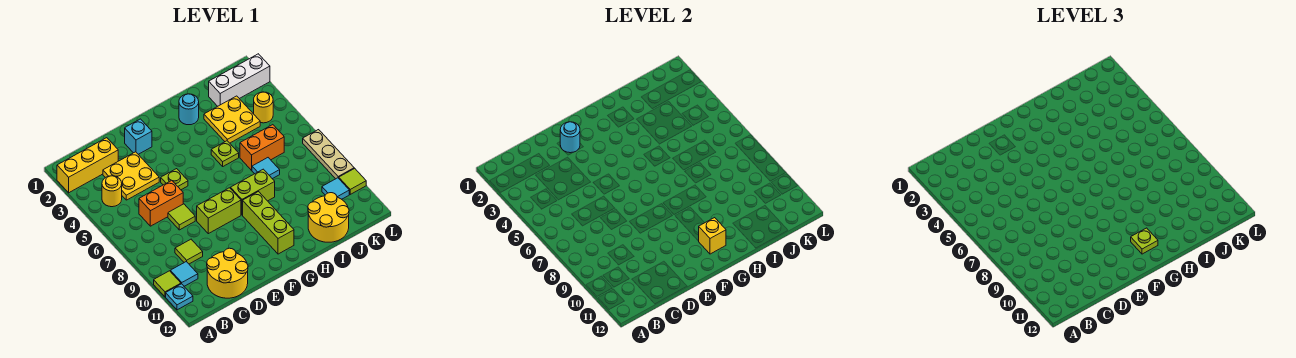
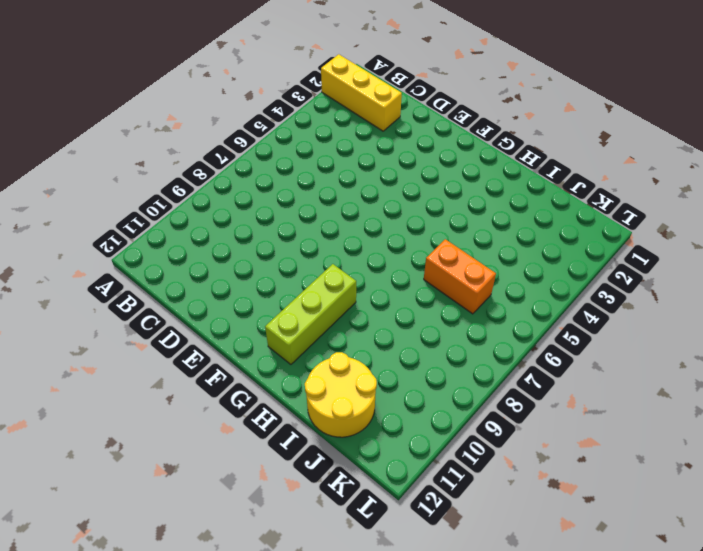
none -> lime 1x1 tile [154,271,181,297]
none -> cyan 1x1 plate [166,284,193,310]
none -> yellow 1x1 round brick [102,176,122,207]

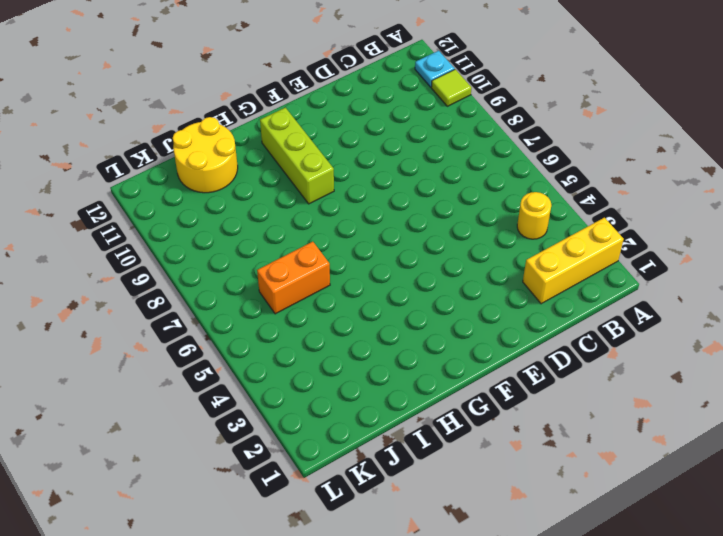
none -> cyan 1x1 tile [170,262,198,286]
none -> yellow 2x2 plate [103,152,159,200]
none -> orange 1x2 brick [139,180,183,226]

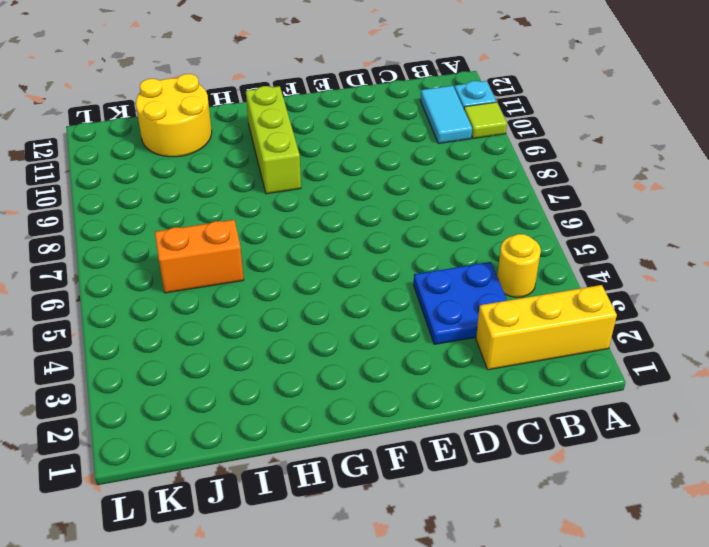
cyan 1x2 tile [420,86,472,144] -> cyan 1x1 tile [170,262,198,286]
blue 2x2 plate [414,262,507,344] -> yellow 2x2 plate [103,152,159,200]
none -> orange 1x2 brick [139,180,183,226]
none -> lime 1x1 tile [175,239,203,264]
none -> yellow 2x2 round brick [207,248,248,298]

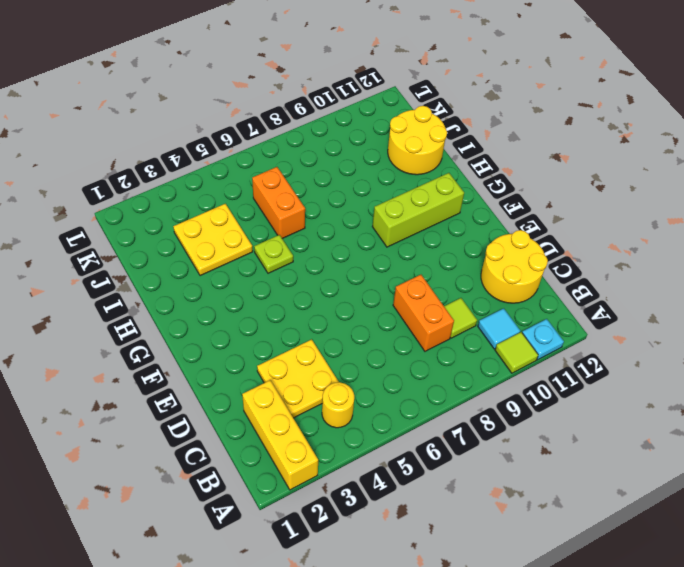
orange 1x2 brick [393,275,454,351] -> orange 1x2 brick moved to [139,180,183,226]
none -> lime 1x1 tile [168,204,195,230]
none -> cyan 1x1 brick [125,119,152,154]
none -> lime 1x1 plate [161,169,188,190]

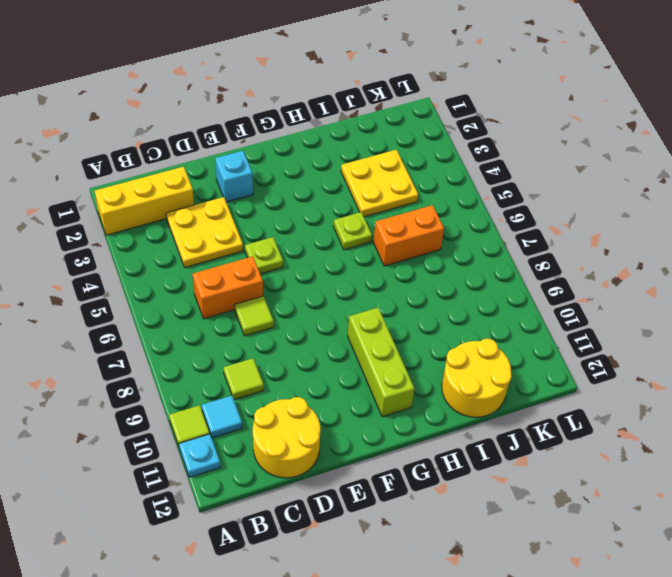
none -> yellow 1x1 round brick [102,176,122,207]
none -> lime 1x2 brick [197,188,241,234]
none -> lime 1x2 brick [230,169,275,215]

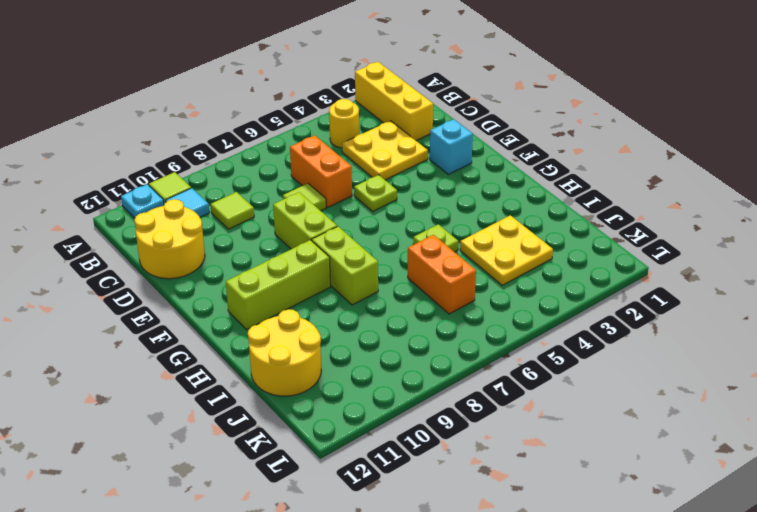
none -> cyan 1x1 round brick [179,94,199,125]
none -> cyan 1x1 tile [252,158,280,179]
none -> white 1x3 brick [209,54,270,106]

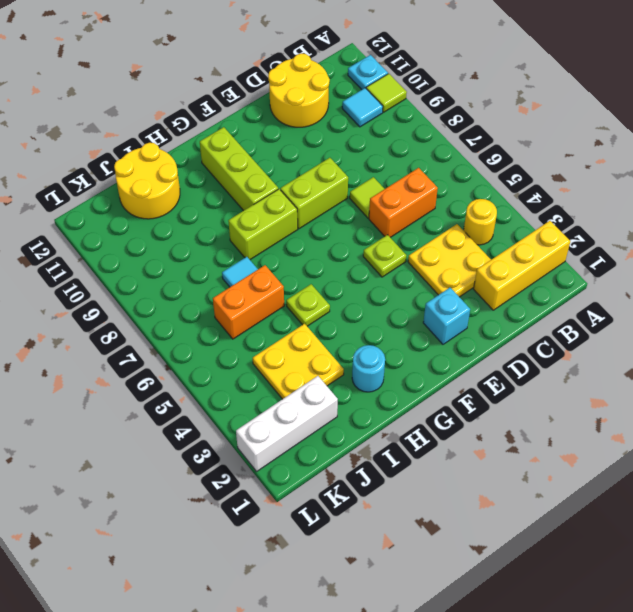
none -> lime 1x1 tile [175,239,203,264]
none -> yellow 1x1 round brick [254,92,273,123]
none -> cyan 1x1 tile [322,178,349,199]

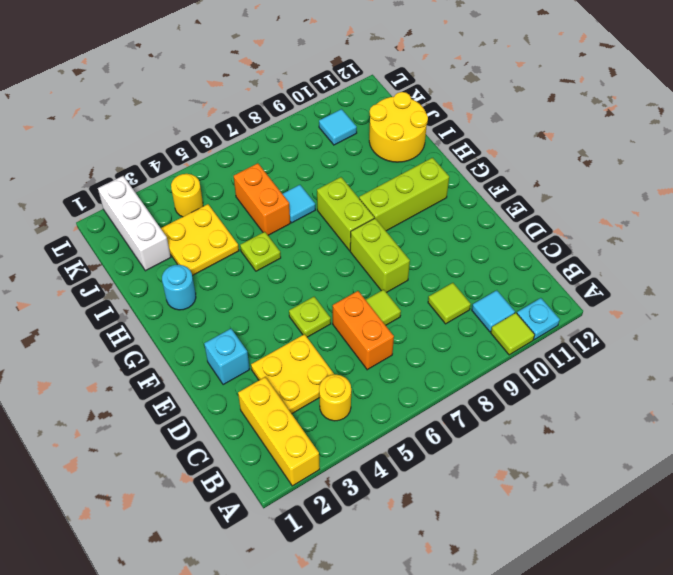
none -> yellow 2x2 round brick [207,248,248,298]
none -> tan 1x3 plate [303,130,354,179]
none -> lime 1x1 tile [339,168,366,194]

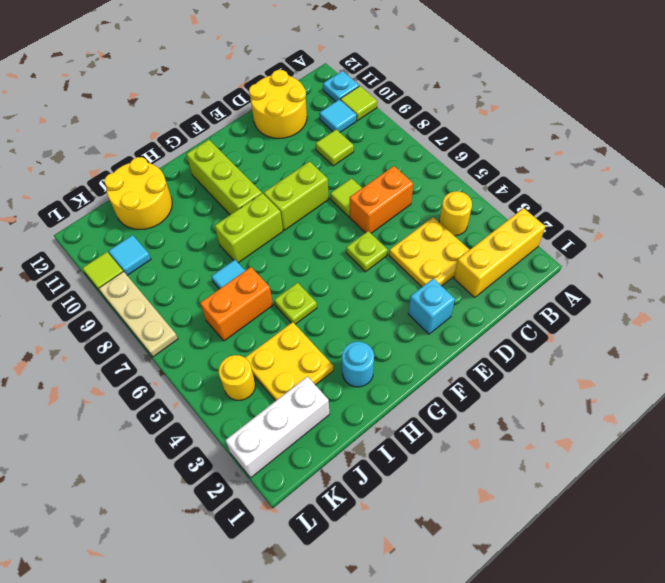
none -> cyan 1x1 round brick [560,122,580,153]
none -> yellow 1x1 brick [699,218,726,254]
none -> lime 1x1 plate [1131,228,1158,254]

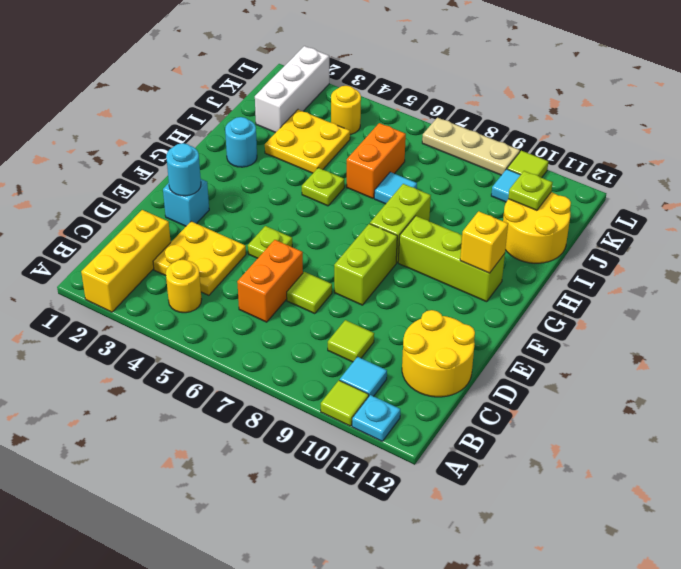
lime 1x1 plate [508,171,553,210] -> lime 1x1 plate moved to [1131,228,1158,254]

